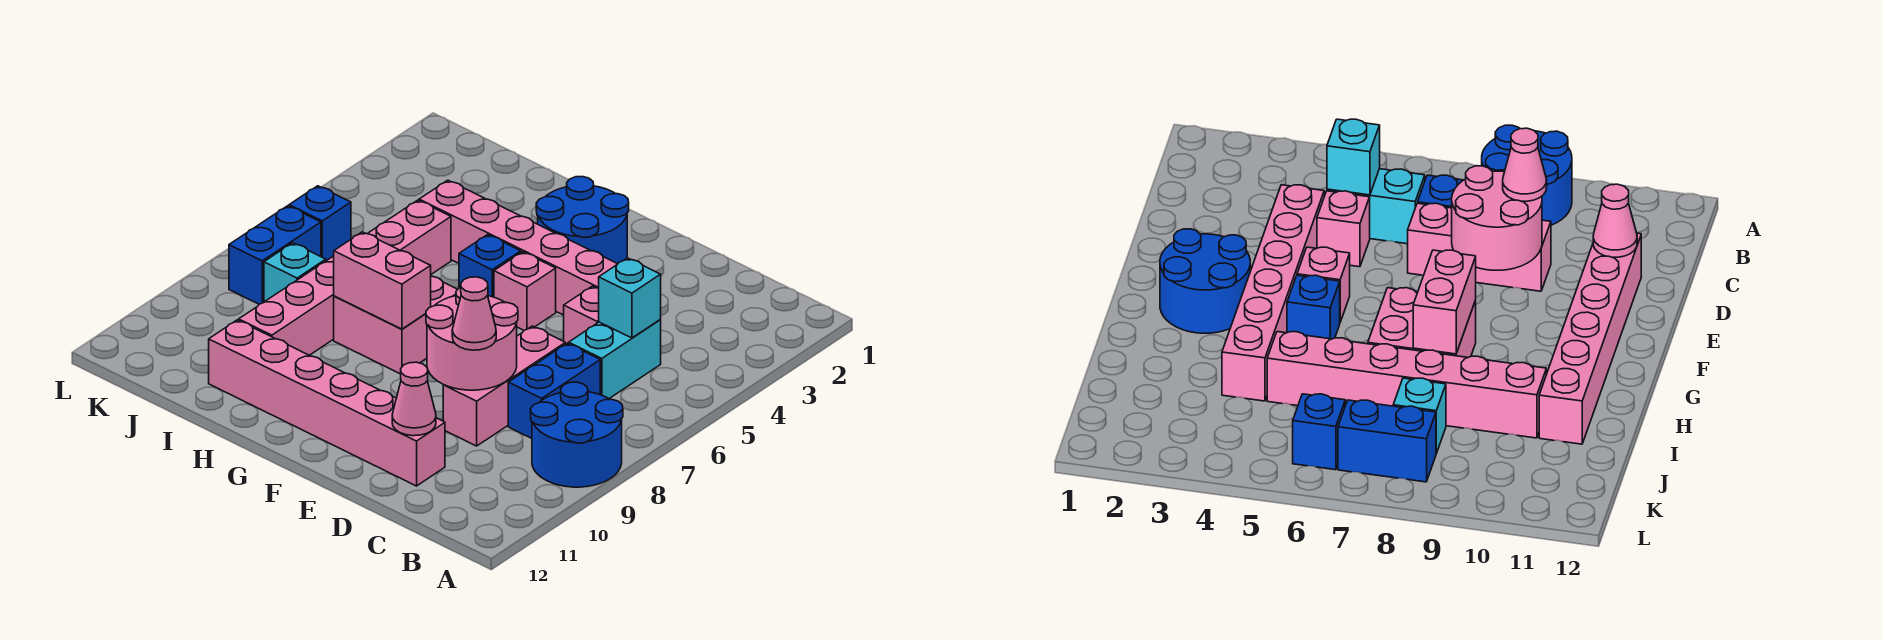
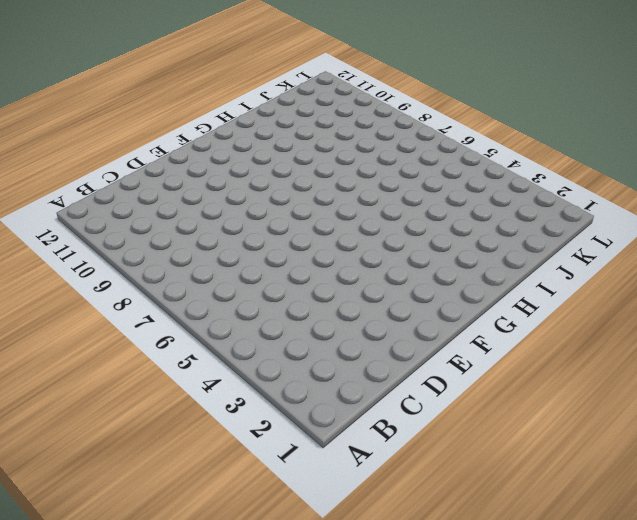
none -> blue 2x2 round brick [531,382,623,487]
none -> cyan 1x2 brick [569,320,661,399]
none -> blue 1x2 brick [508,343,600,438]

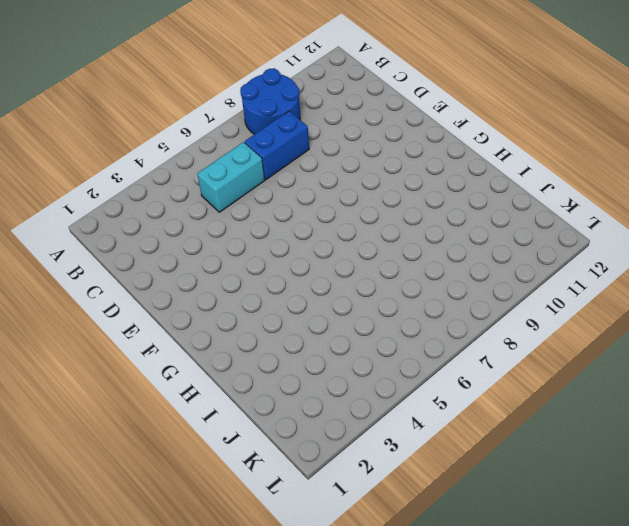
none -> pink 1x6 brick [419,180,617,315]
none -> pink 1x1 brick [564,286,599,344]
none -> pink 1x3 brick [443,326,565,446]

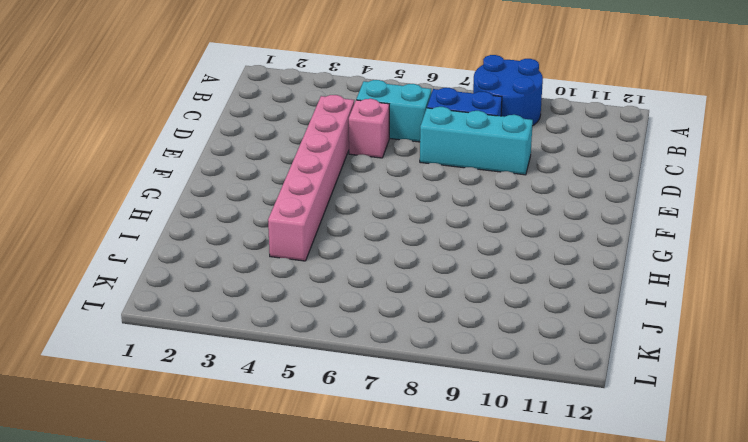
cyan 1x3 brick [420,107,533,175] -> pink 1x3 brick [443,326,565,446]
none -> pink 1x6 brick [209,320,445,486]
none -> blue 2x2 round brick [536,177,629,264]
none -> pink 1x1 brick [494,252,556,330]

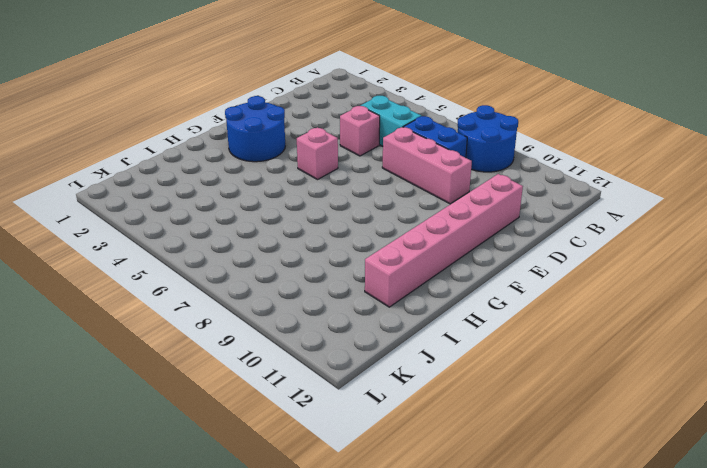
none -> pink 1x6 brick [419,180,617,315]
none -> blue 1x1 brick [459,235,521,297]
none -> pink 2x2 brick [334,276,458,374]

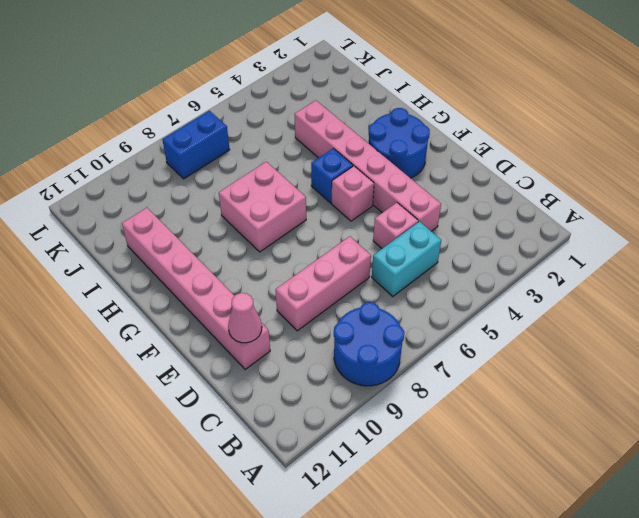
none -> blue 1x2 brick [508,343,600,438]
none -> pink 1x6 brick [239,200,451,355]
none -> cyan 1x1 brick [264,243,326,302]

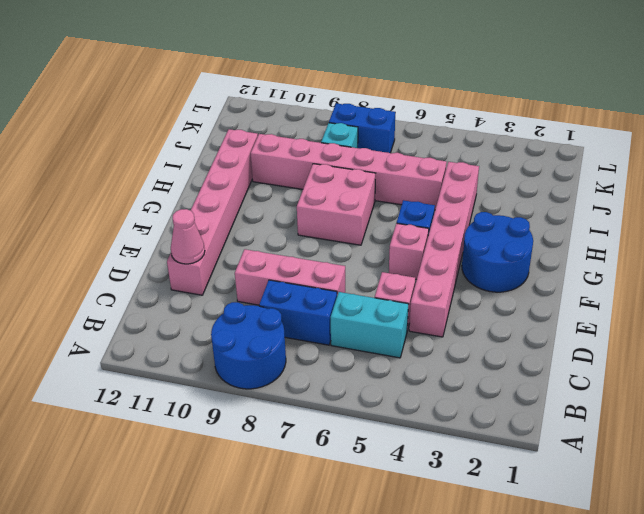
none -> blue 1x1 brick [289,186,351,261]
none -> cyan 1x1 brick [599,258,661,338]
none -> pink 2x2 round brick [426,287,518,390]

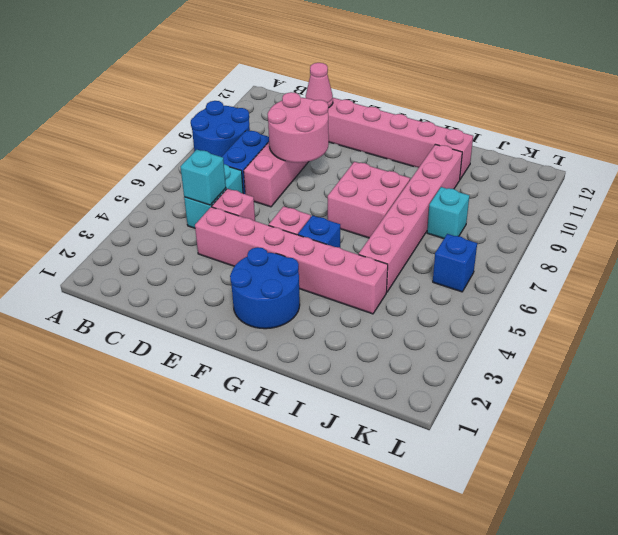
none -> blue 1x2 brick [229,206,321,304]
none -> pink 1x2 brick [334,232,431,329]
none -> pink 1x1 cone [452,277,496,350]

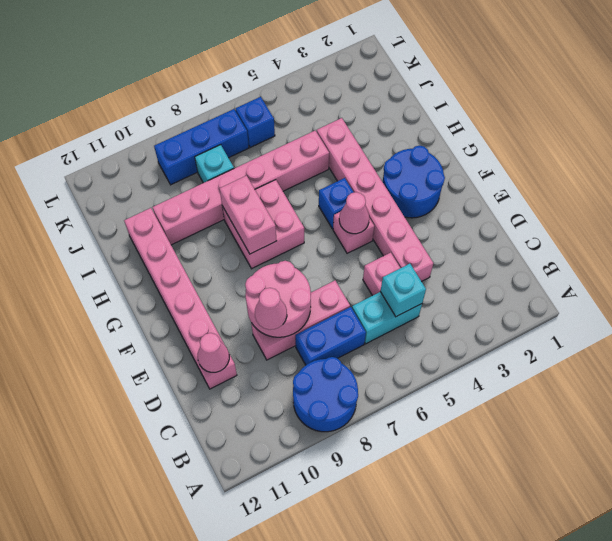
pink 1x1 cone [339,192,369,234] -> none
blue 1x3 brick [154,109,249,185] -> blue 1x2 brick [229,206,321,304]

